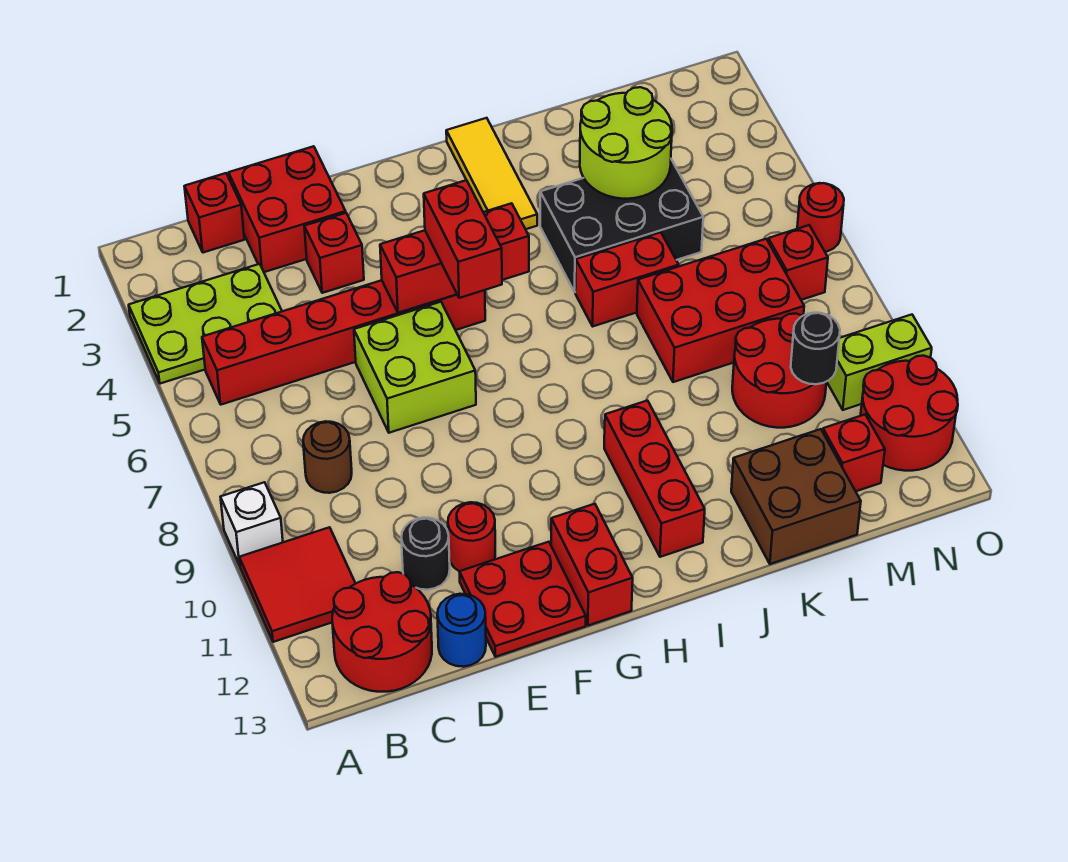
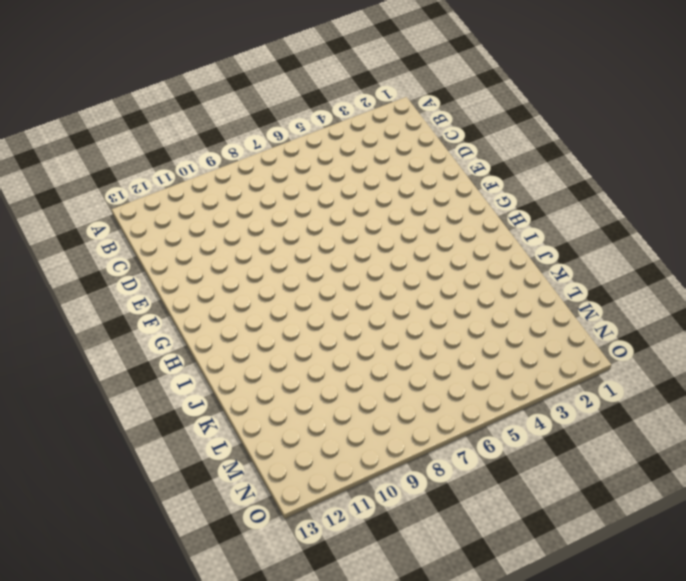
none -> lime 2x3 plate [129,264,282,384]
none -> white 1x1 brick [221,482,283,565]
none -> red 2x2 tile [239,527,356,642]
none -> red 1x6 brick [202,280,485,405]

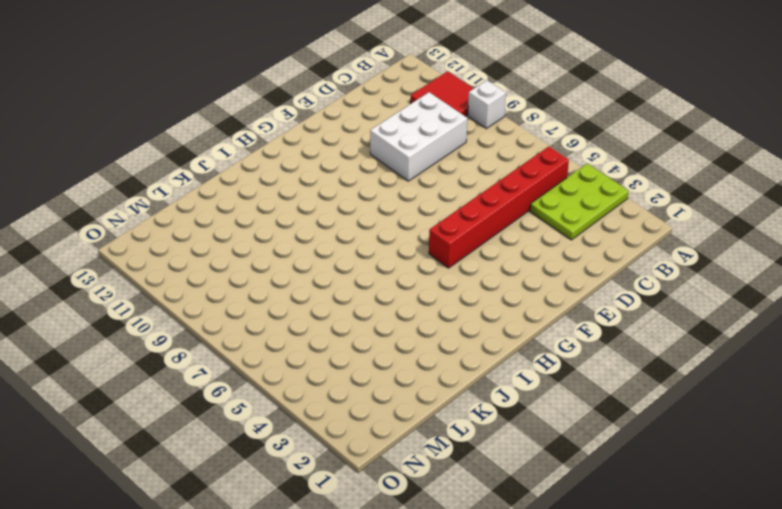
white 2x3 brick [370,92,467,181] -> none
none -> red 2x2 round brick [332,572,432,692]
none -> red 1x1 brick [184,173,244,253]
none -> brown 1x1 round brick [303,421,352,493]
none -> red 2x2 brick [229,146,346,272]

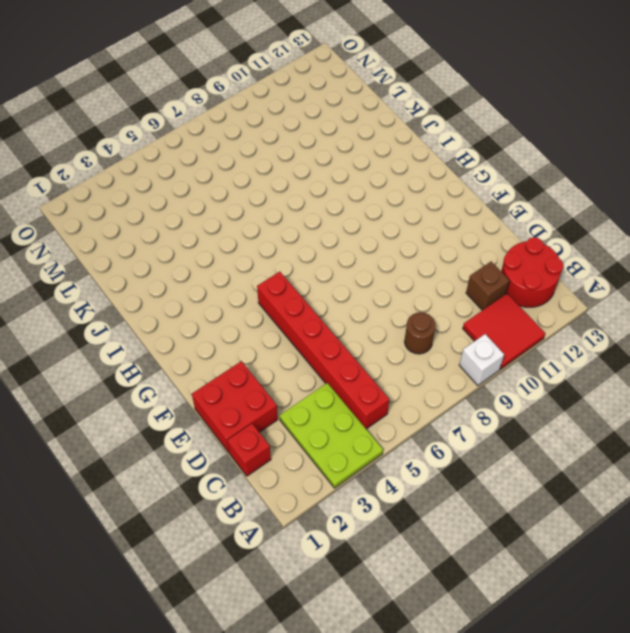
brown 1x1 brick [466,262,510,310] -> none
none -> black 1x1 round brick [401,518,450,590]
none -> blue 1x1 round brick [437,594,486,667]
none -> red 1x1 brick [304,213,364,293]
none -> lime 2x2 brick [354,302,476,433]

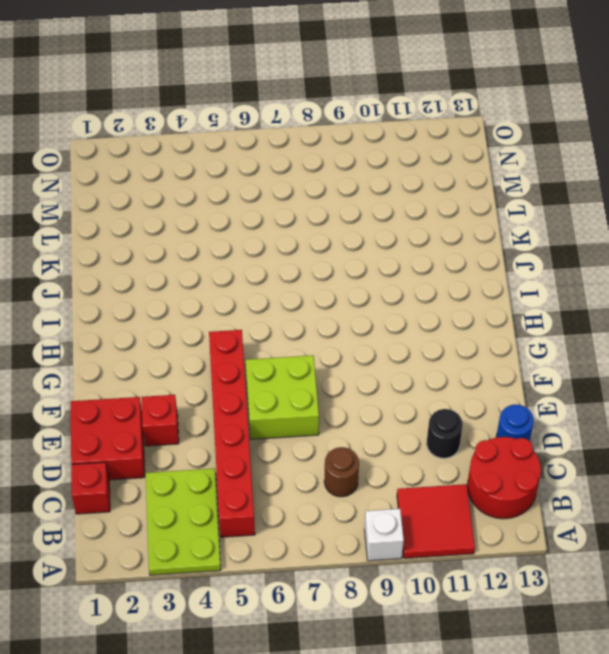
none -> red 1x1 round brick [448,502,495,572]
none -> red 2x2 plate [460,542,586,657]
none -> red 1x2 brick [551,504,633,626]
none -> yellow 1x3 tile [446,118,537,229]

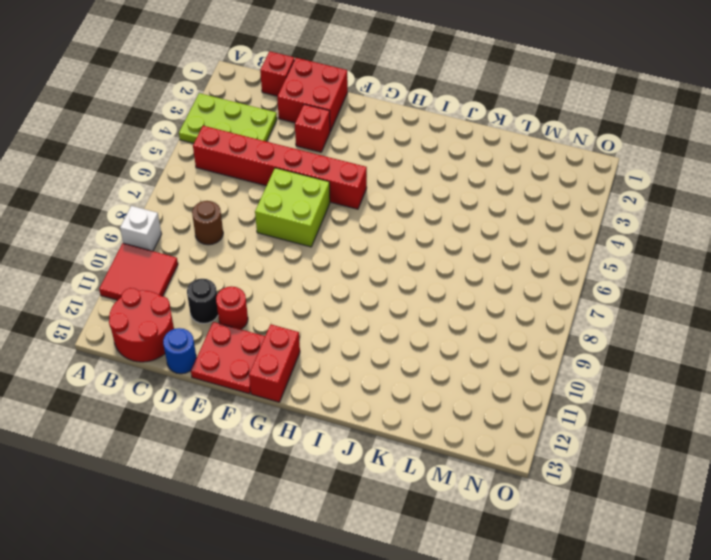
none -> yellow 1x3 tile [446,118,537,229]
none -> red 1x3 brick [604,401,705,557]
none -> black 2x3 brick [540,159,703,292]
none -> red 1x2 brick [575,232,679,326]

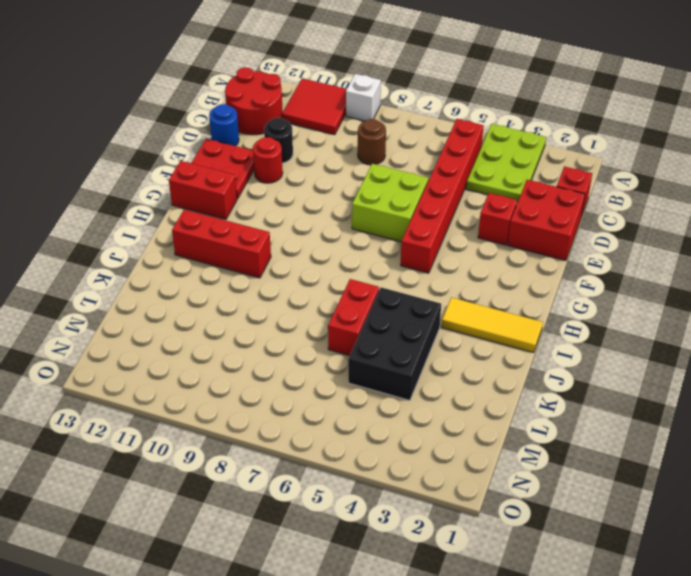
none -> red 2x3 brick [637,239,804,382]
none -> brown 2x2 brick [731,429,861,564]
none -> red 2x2 round brick [732,313,826,428]
none -> red 1x1 brick [823,415,885,491]

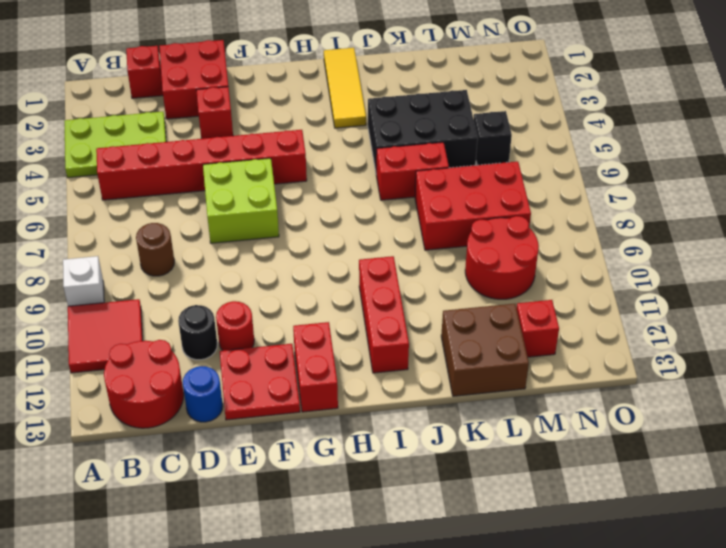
black 1x1 brick [474,111,512,165] -> none
none -> red 1x1 brick [768,225,828,300]
none -> lime 1x2 brick [827,315,932,410]
none -> red 2x2 round brick [861,356,958,471]
none -> red 1x1 round brick [797,183,844,252]

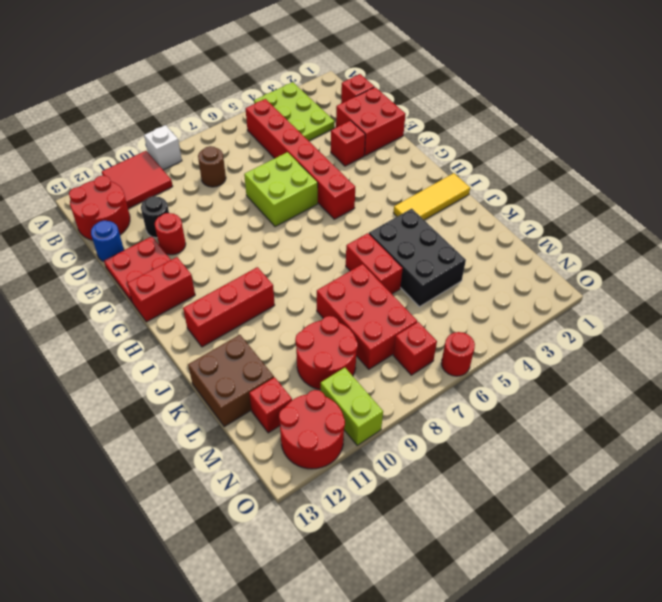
none -> red 1x3 brick [380,203,529,313]
none -> lime 2x2 round brick [580,87,672,199]
none -> black 1x1 round brick [791,313,840,384]
none -> red 1x2 brick [424,180,502,298]

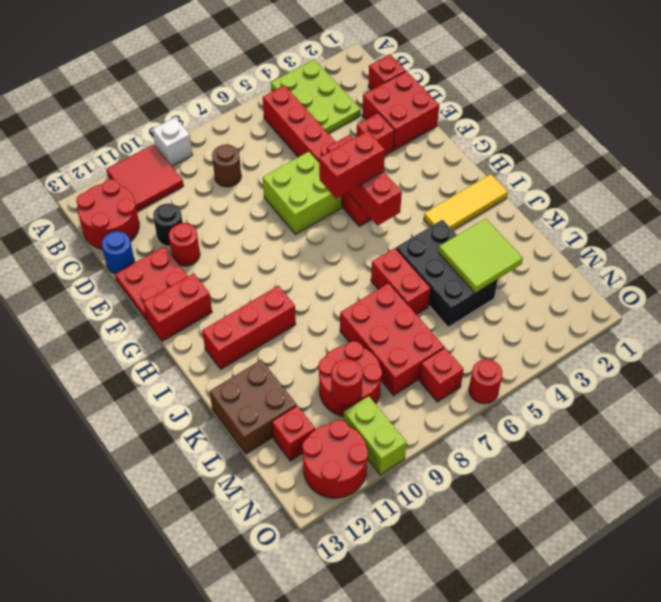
lime 2x2 tile [438,219,523,293] -> lime 2x2 round brick [580,87,672,199]
red 1x1 round brick [331,359,363,405] -> black 1x1 round brick [791,313,840,384]

